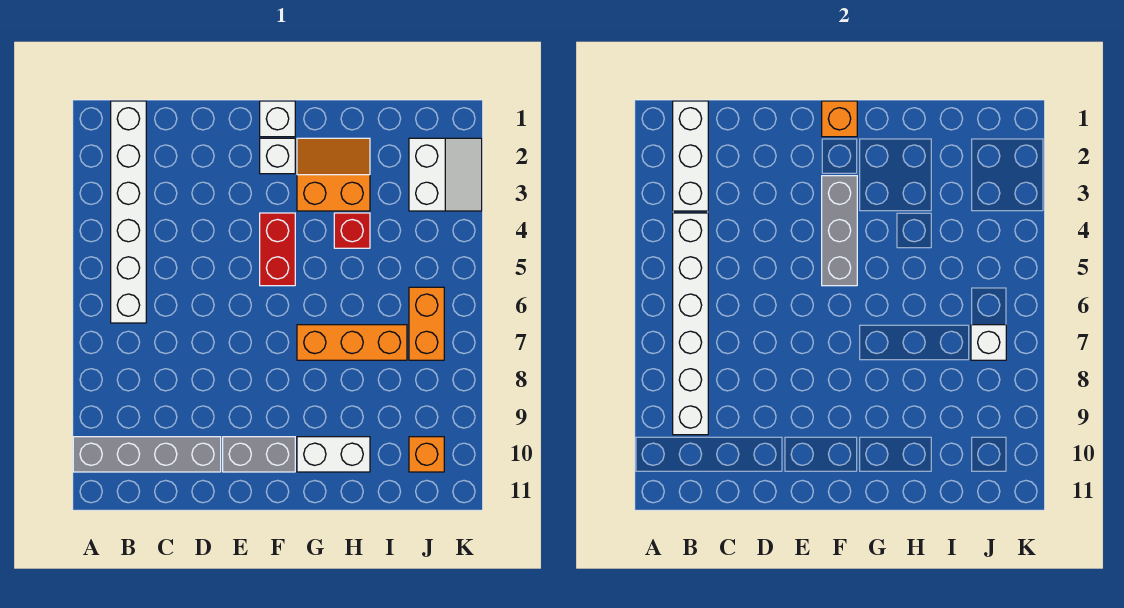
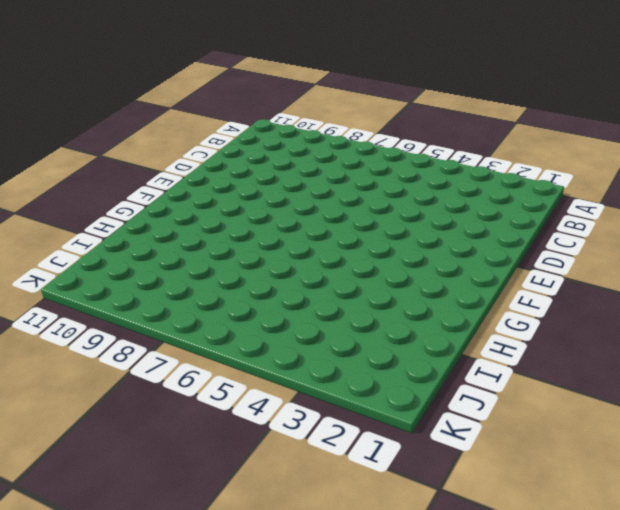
none -> grey 1x4 brick [73,437,221,472]
none -> white 1x6 brick [111,101,146,323]
none -> grey 1x2 brick [223,437,295,472]

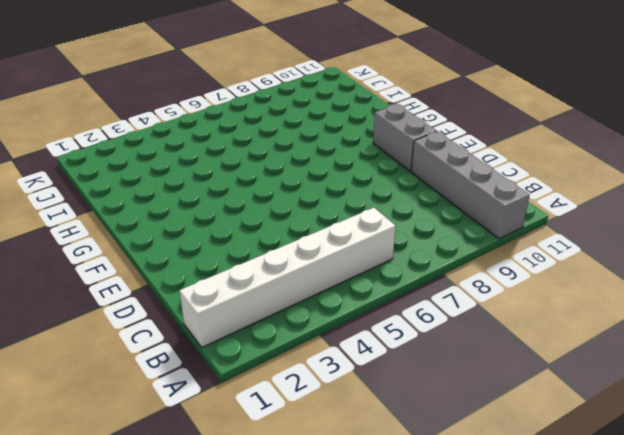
none -> white 1x1 brick [260,101,295,137]
none -> white 1x1 brick [260,138,295,174]
none -> red 1x2 brick [260,213,295,286]

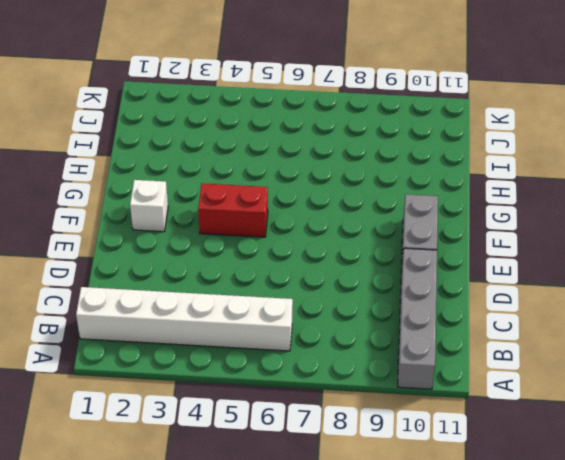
none -> white 1x1 brick [260,101,295,137]
none -> orange 2x2 slope [297,138,370,211]
none -> orange 1x3 brick [297,325,407,360]

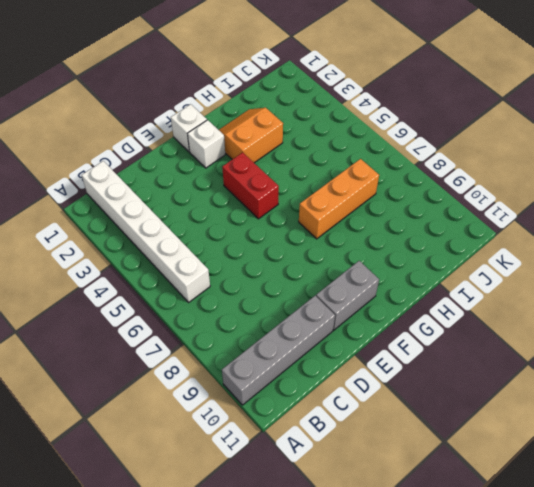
none -> white 1x2 brick [297,437,370,472]
none -> red 1x1 brick [334,213,370,248]
none -> white 2x2 slope [409,138,482,211]

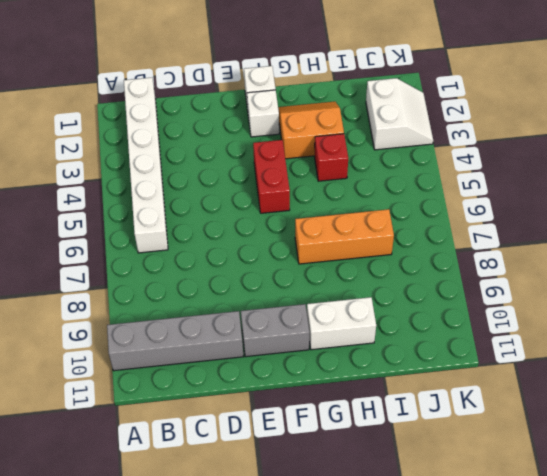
none -> orange 1x2 brick [409,287,444,360]
none -> orange 1x1 brick [409,437,444,472]
none -> white 1x3 brick [673,101,708,211]

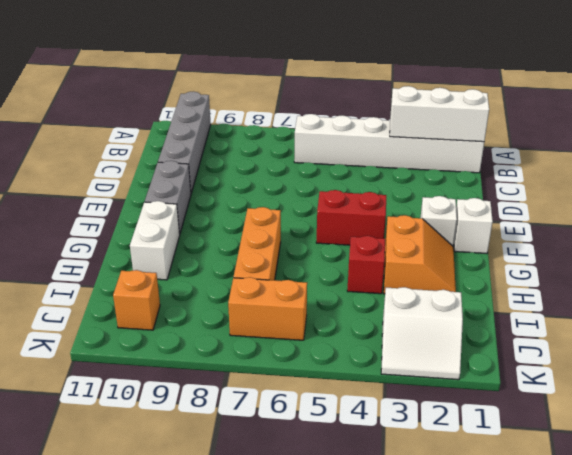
none -> white 1x6 brick [673,213,708,435]
none -> orange 1x1 brick [822,101,857,137]
none -> grey 1x3 brick [822,176,857,286]

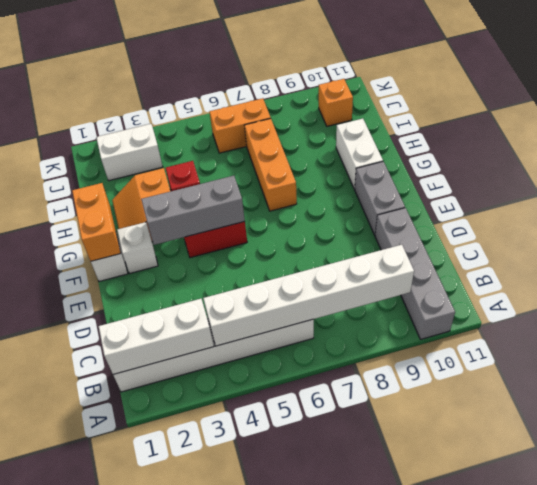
orange 1x2 brick [72,183,121,261] -> orange 1x1 brick [822,101,857,137]
none -> white 1x1 brick [971,325,1006,360]

